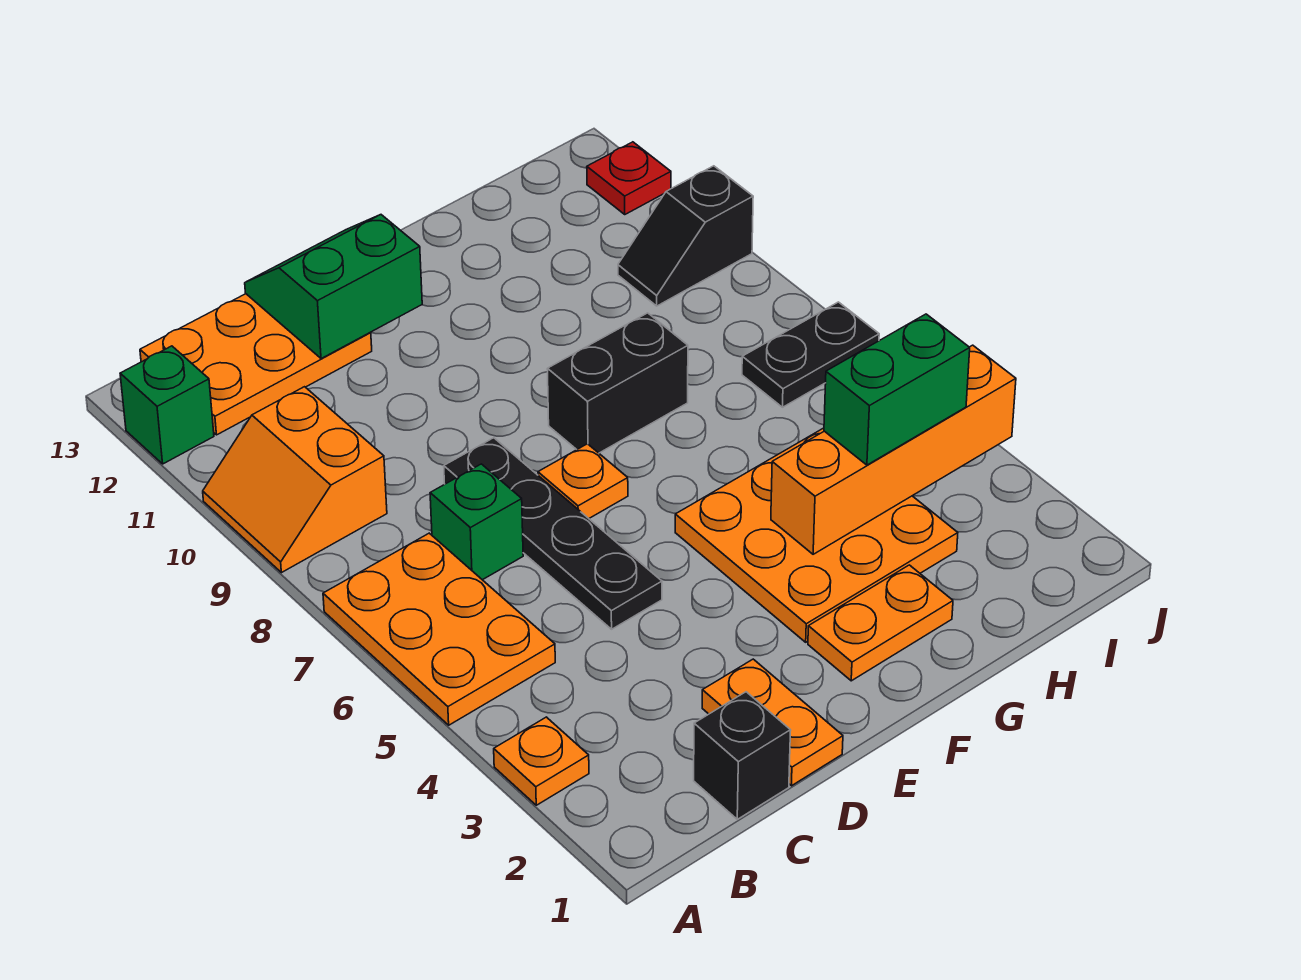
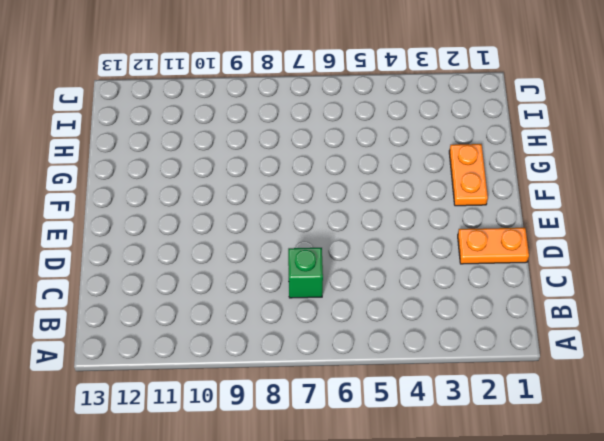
none -> orange 1x1 plate [494,717,589,805]
none -> orange 2x3 plate [323,533,555,725]
none -> orange 2x2 slope [203,387,387,573]

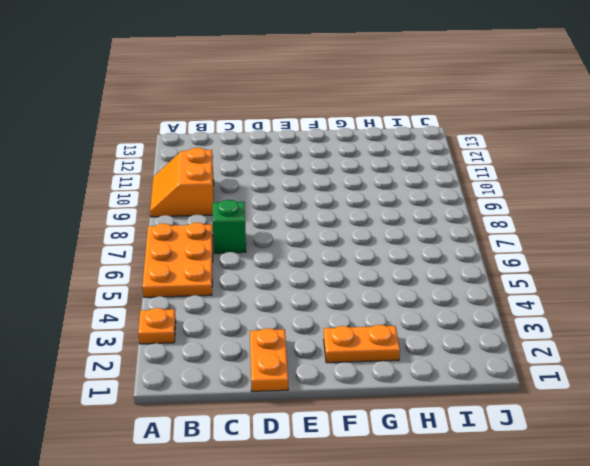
none -> green 1x1 brick [120,346,214,464]
none -> orange 2x3 plate [140,294,372,435]
none -> black 1x1 brick [694,692,791,819]

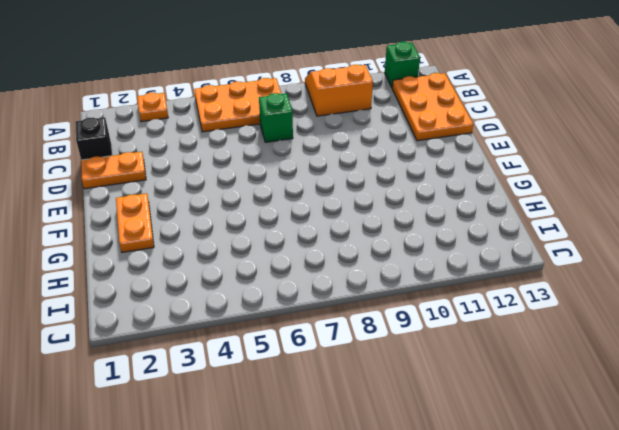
none -> black 1x4 plate [444,438,662,629]
none -> orange 1x1 plate [538,444,628,518]
none -> orange 3x3 plate [675,428,958,642]

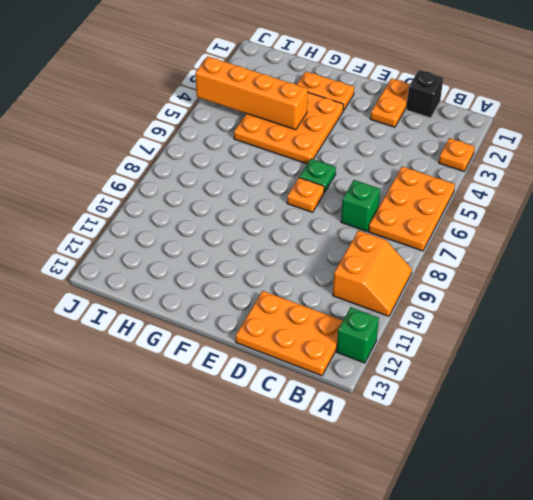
green 1x1 plate [299,159,336,193] -> none
none -> black 1x4 plate [444,438,662,629]
none -> black 1x2 brick [547,313,688,453]
none -> black 1x2 plate [742,302,879,407]

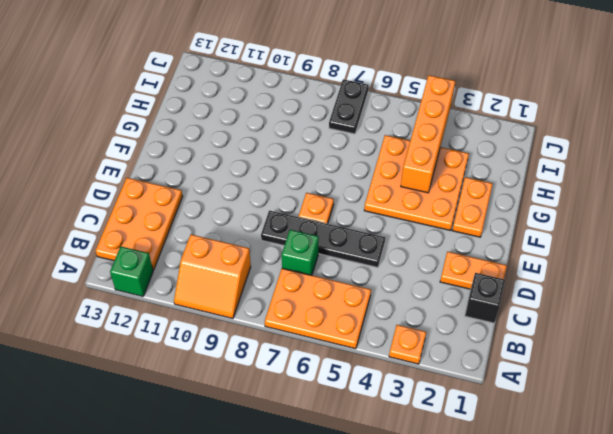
none -> black 1x2 brick [547,313,688,453]
none -> black 1x2 slope [618,166,753,306]
none -> red 1x1 plate [587,142,671,214]

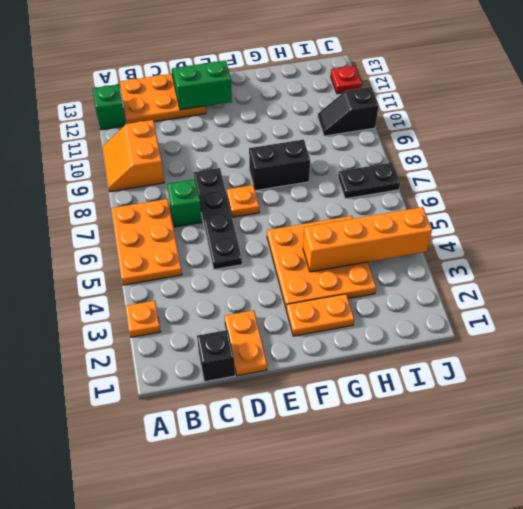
none -> green 1x2 brick [824,314,970,465]

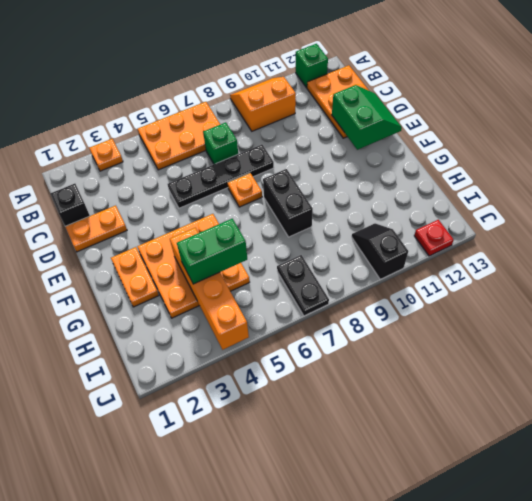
green 1x2 brick [177,219,247,284] -> green 1x2 brick turned to [824,314,970,465]

